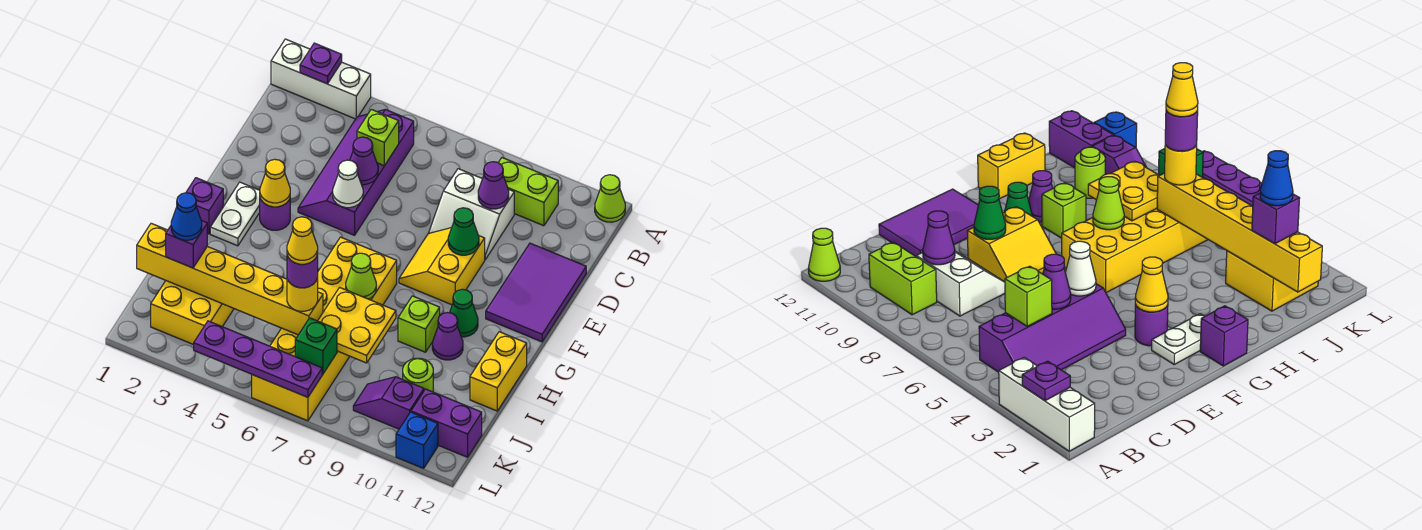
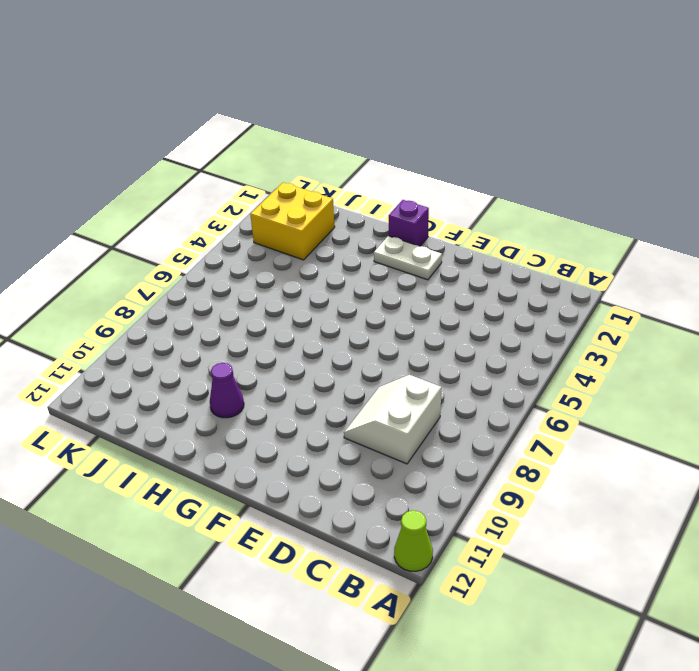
none -> white 1x3 brick [271,39,371,119]
none -> purple 2x4 slope [298,109,414,235]
none -> lime 1x2 brick [498,158,558,226]
none -> purple 2x3 tile [486,243,586,342]

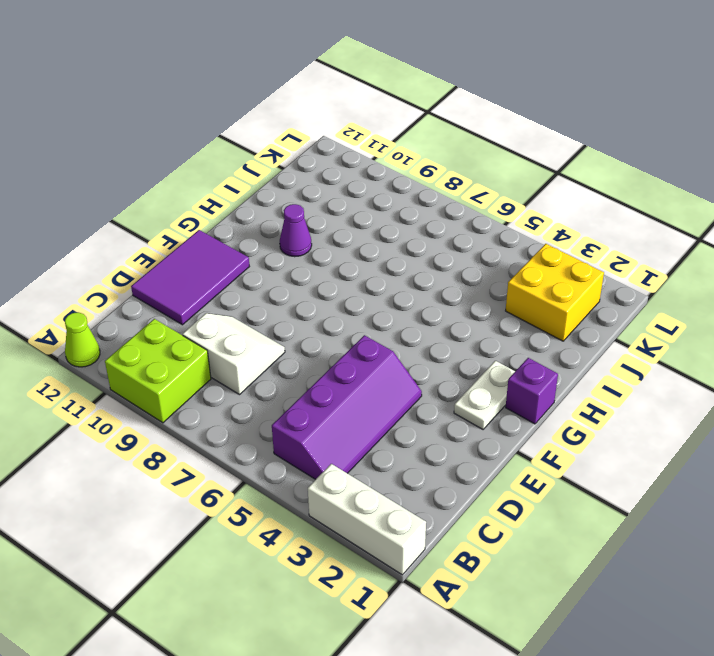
lime 2x2 brick [105,319,211,423] -> lime 1x2 brick [498,158,558,226]
none -> yellow 2x2 slope [399,228,485,305]
none -> purple 1x1 round brick [260,198,290,230]
none -> yellow 2x6 brick [252,237,397,421]
none -> green 1x1 cone [450,289,478,337]

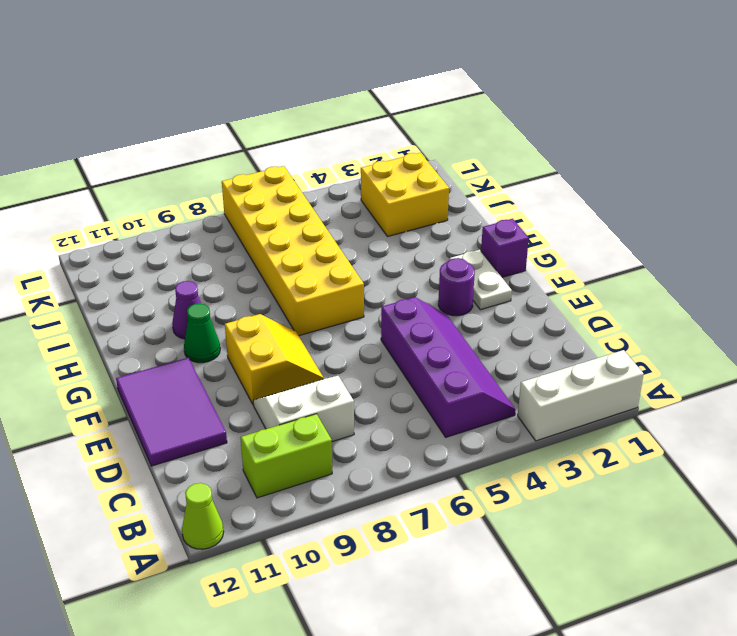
none -> lime 1x1 brick [398,296,440,352]
none -> yellow 1x2 brick [470,332,527,411]
none -> lime 1x1 round brick [403,358,433,392]
none -> purple 1x2 slope [353,377,424,429]

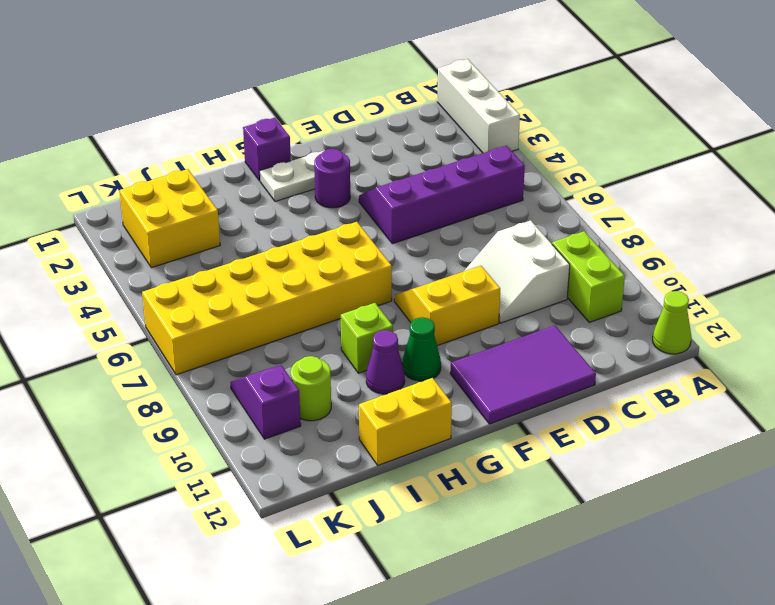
none -> purple 1x2 brick [411,389,482,457]
none -> blue 1x1 brick [396,412,438,468]
none -> purple 1x1 plate [300,43,342,84]
none -> lime 1x1 brick [357,109,399,166]

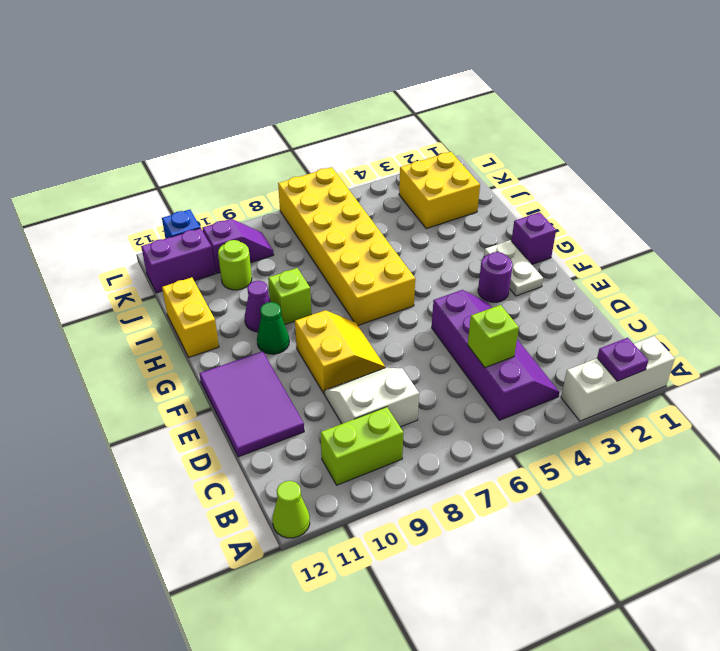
none -> purple 1x1 cone [478,162,509,209]
none -> purple 1x1 cone [350,137,378,185]
none -> white 1x1 cone [333,160,363,208]
none -> green 1x1 cone [448,208,479,255]

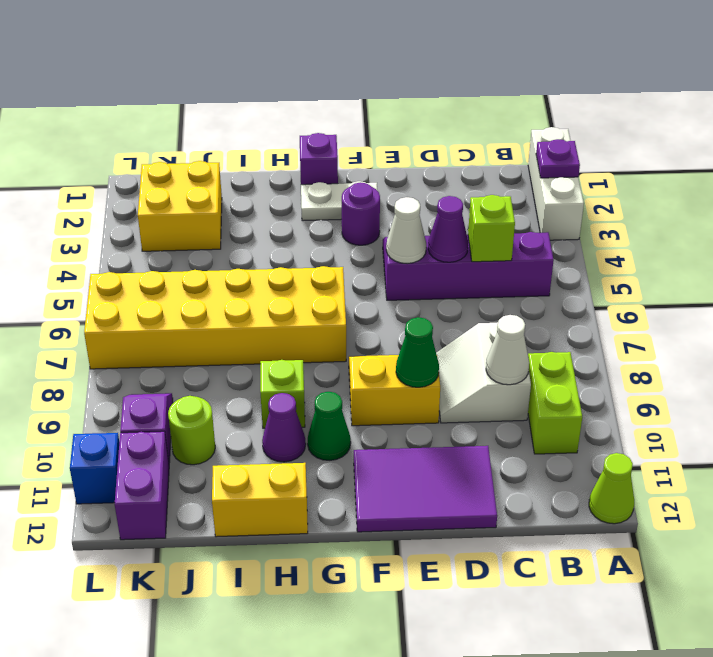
white 1x1 cone [486,315,529,385] -> purple 1x1 cone [478,162,509,209]
none -> yellow 1x1 cone [260,159,290,207]
none -> lime 1x1 cone [346,253,376,299]
none -> yellow 2x2 plate [318,287,396,363]
none -> yellow 1x6 brick [137,223,323,335]

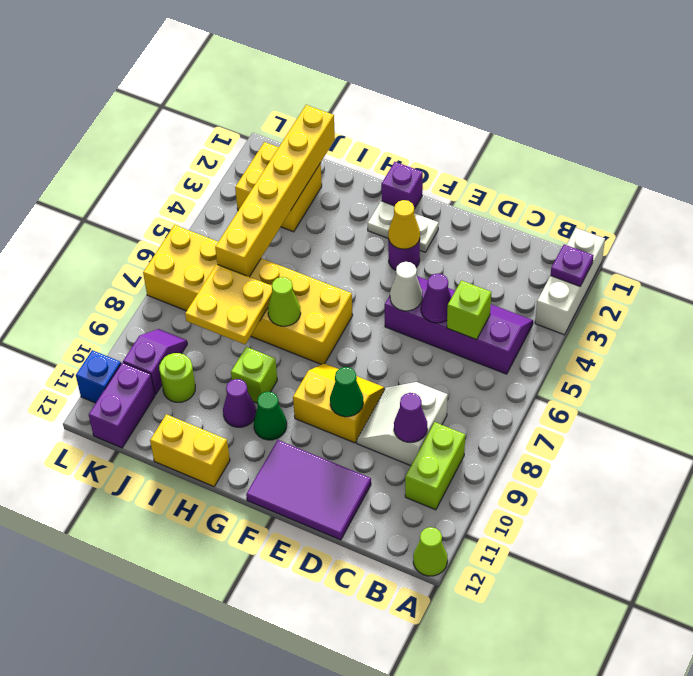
none -> green 1x1 brick [295,318,337,374]
none -> purple 1x4 plate [194,321,322,397]
none -> purple 1x1 brick [166,221,207,268]
none -> yellow 1x1 round brick [287,278,318,311]

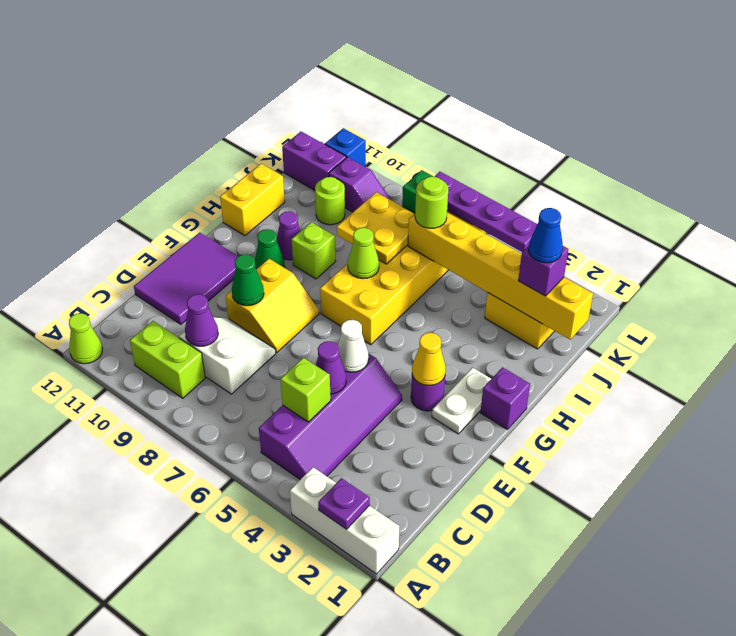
lime 1x1 round brick [415,177,448,228] -> yellow 1x1 round brick [287,278,318,311]
none -> purple 1x1 round brick [287,255,318,288]
none -> yellow 1x1 cone [287,217,318,264]

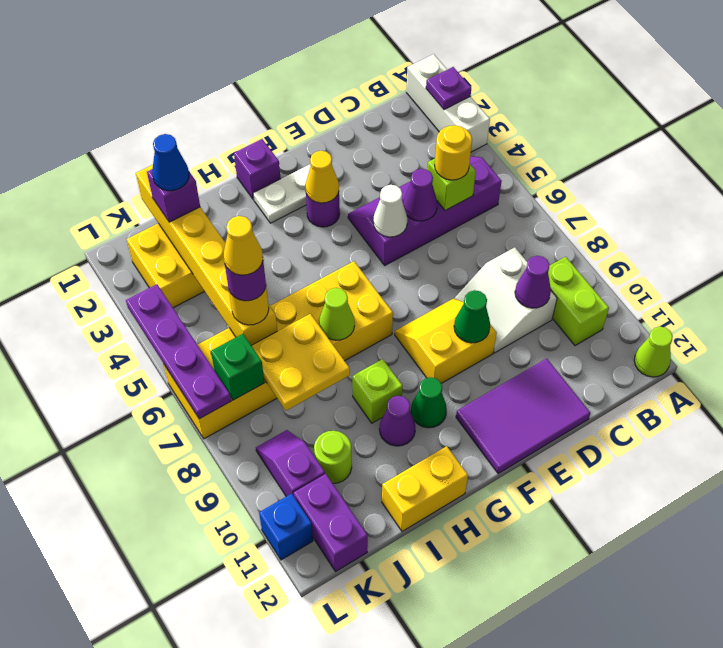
yellow 1x1 round brick [435,125,472,180] -> none

